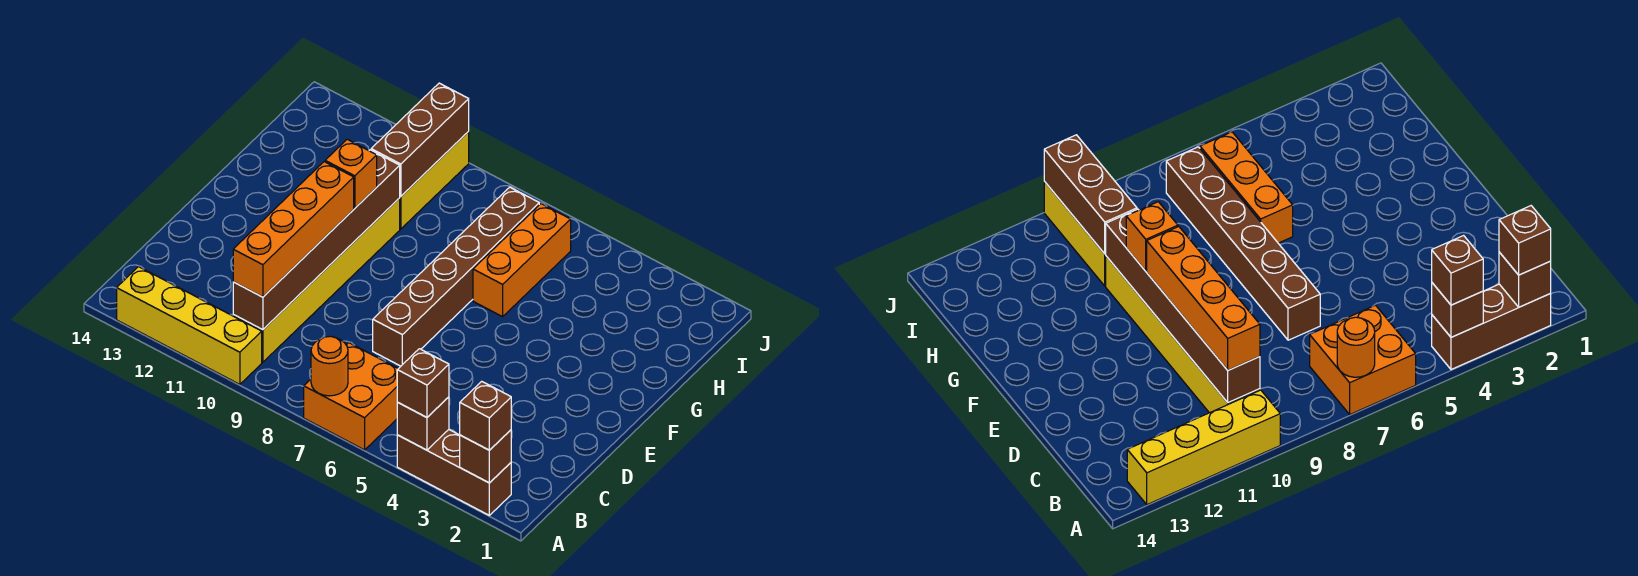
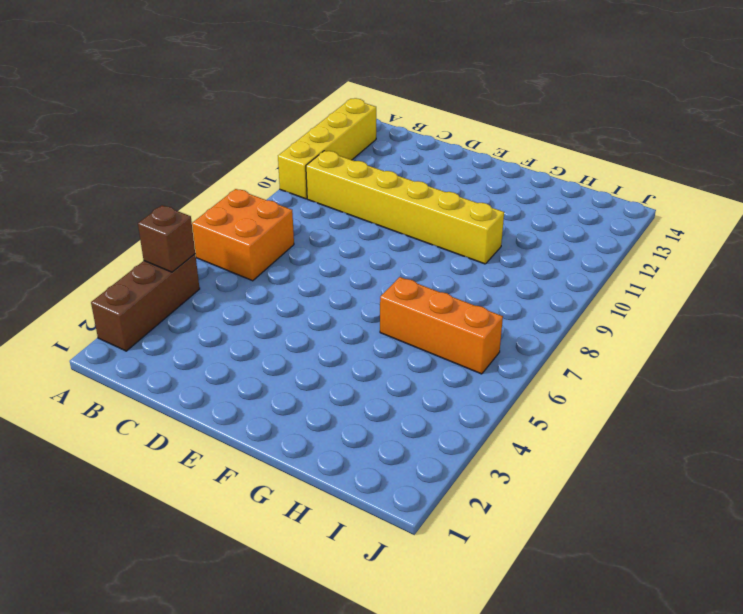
none -> brown 1x6 brick [373,187,539,366]
none -> yellow 1x3 brick [400,132,469,229]
none -> brown 1x1 brick [460,430,511,483]

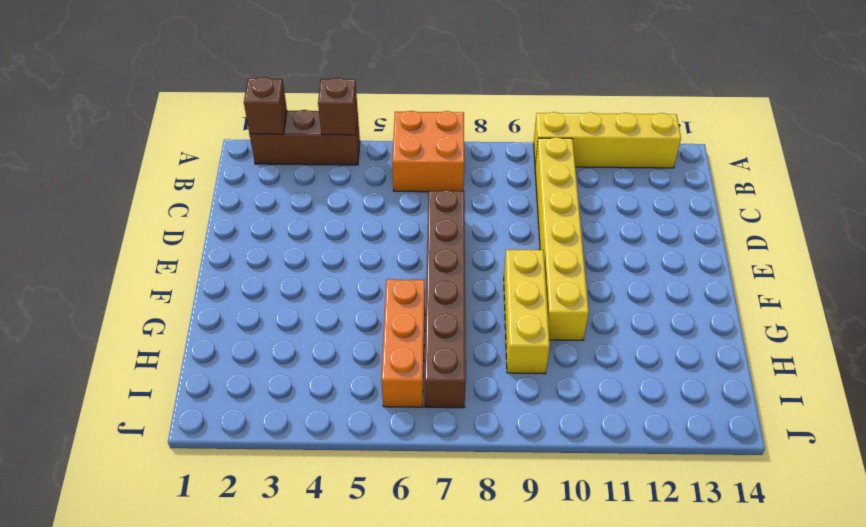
yellow 1x3 brick [504,250,550,374] -> yellow 1x3 brick moved to [400,132,469,229]
none -> orange 1x1 round brick [311,336,348,396]
none -> brown 1x6 brick [233,150,400,330]
none -> brown 1x3 brick [371,83,469,196]

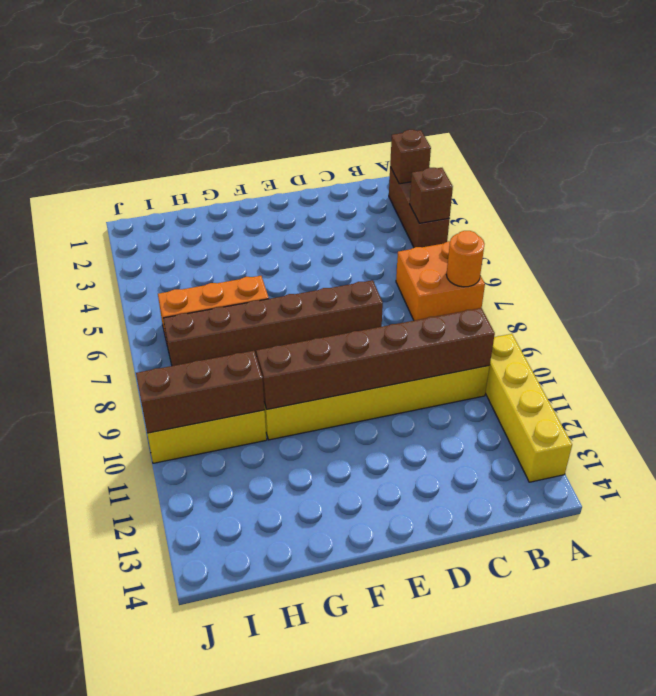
none -> brown 1x1 brick [460,381,511,450]
none -> brown 1x1 brick [397,349,449,417]
none -> orange 1x4 brick [233,162,354,297]

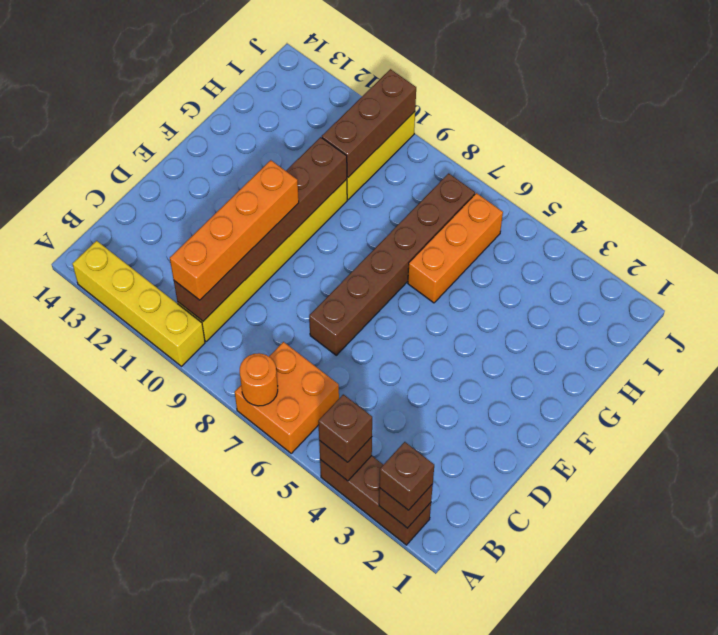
none -> orange 1x1 brick [325,139,377,208]

